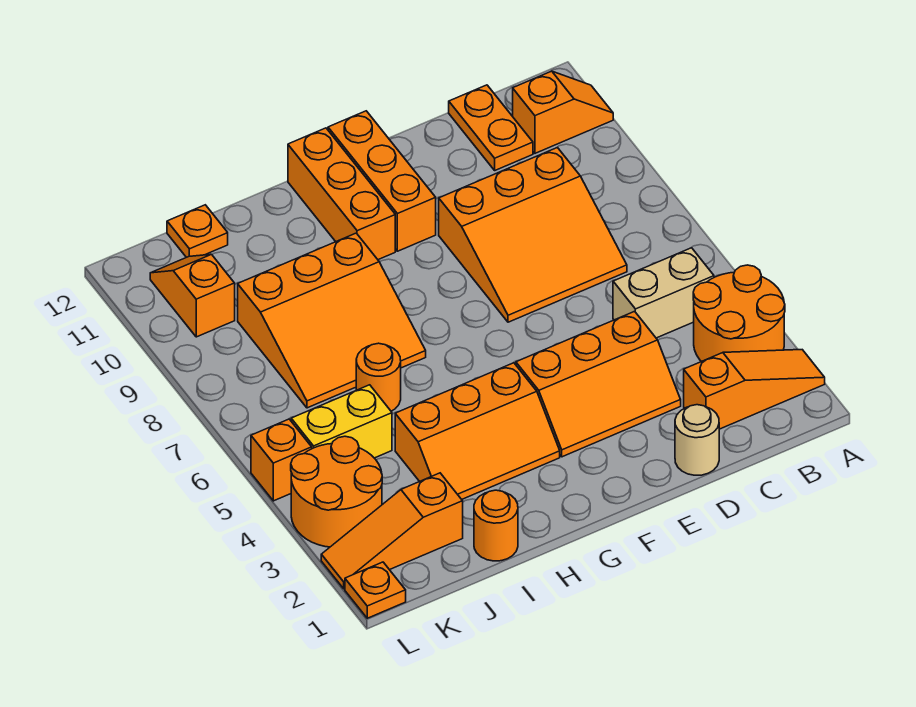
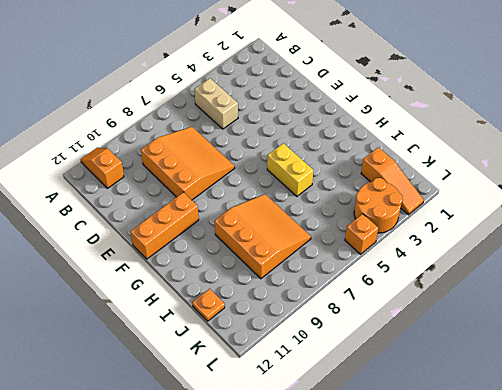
yellow 1x2 brick [267,143,313,196] -> yellow 1x2 brick moved to [291,385,392,458]
none -> orange 1x3 slope [684,350,825,429]
none -> orange 2x2 round brick [693,265,785,362]
none -> orange 1x2 plate [449,85,533,170]

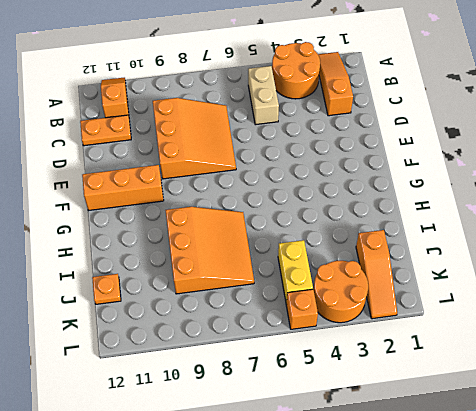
none -> tan 1x1 round brick [675,405,719,475]
none -> orange 2x3 slope [516,311,681,457]
none -> orange 2x3 slope [395,363,560,499]

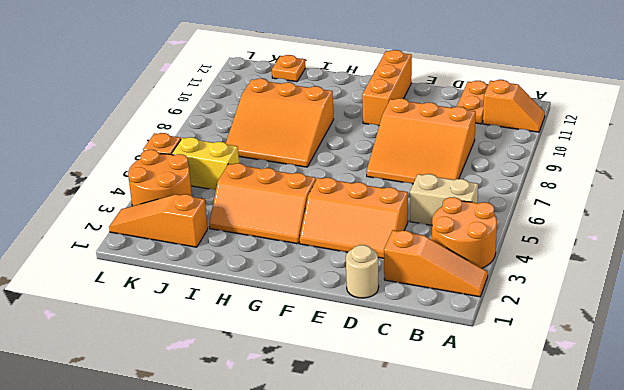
none -> orange 1x3 brick [288,128,395,260]
none -> orange 1x1 round brick [474,490,518,561]
none -> orange 1x1 round brick [356,343,401,411]

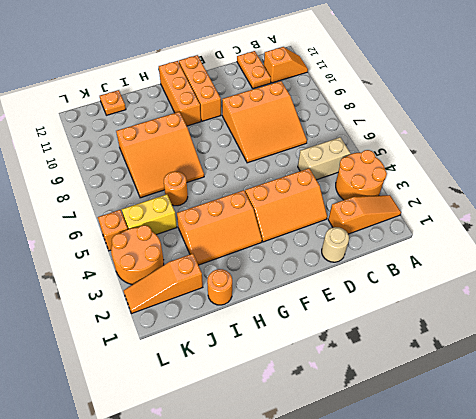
none -> orange 1x2 slope [150,254,235,337]
none -> orange 1x1 plate [345,562,406,618]

